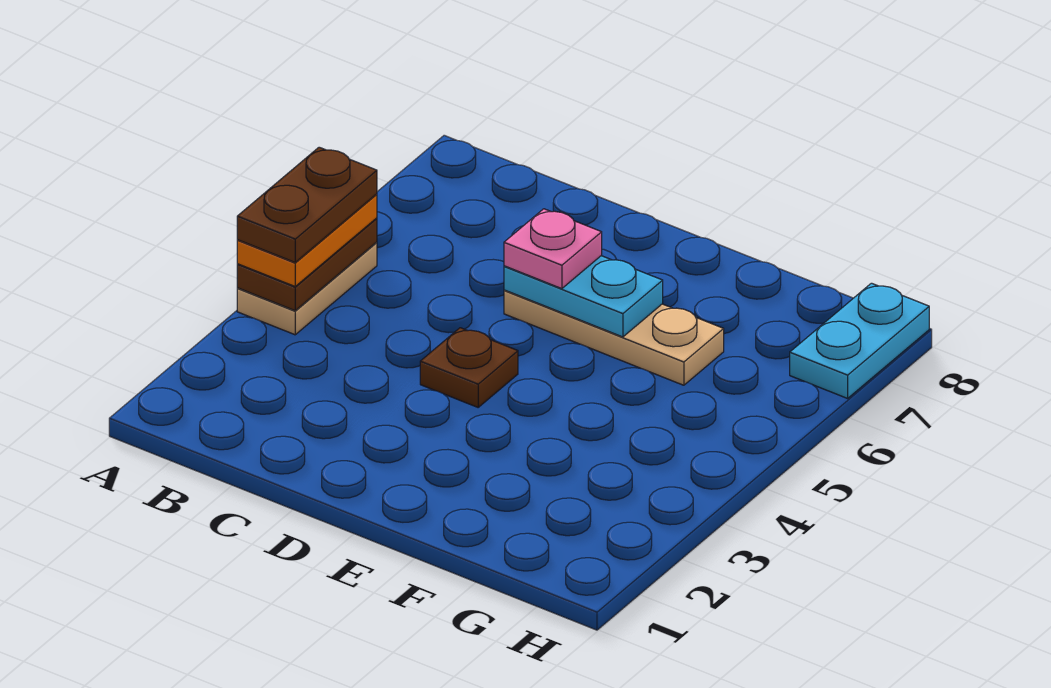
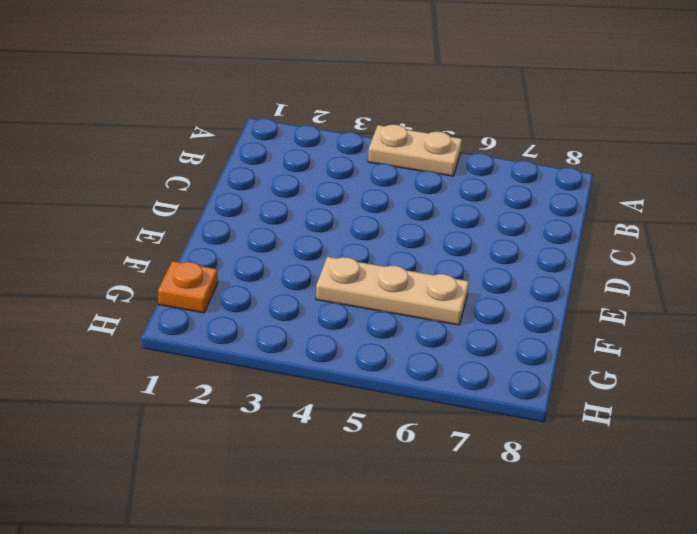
tan 1x3 plate [316,257,469,325] -> tan 1x3 plate turned to [504,290,724,385]
orange 1x1 plate [158,261,218,313] -> none
none -> brown 1x1 plate [420,328,518,407]
none -> cyan 1x2 plate [790,283,929,398]

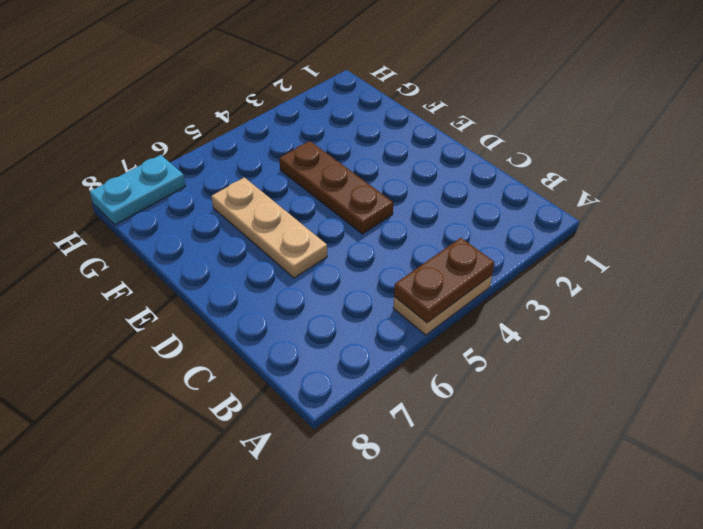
brown 1x3 plate [279,141,393,234] -> brown 1x1 plate [420,328,518,407]
none -> cyan 1x2 plate [504,256,663,337]
none -> orange 1x2 plate [237,194,377,286]

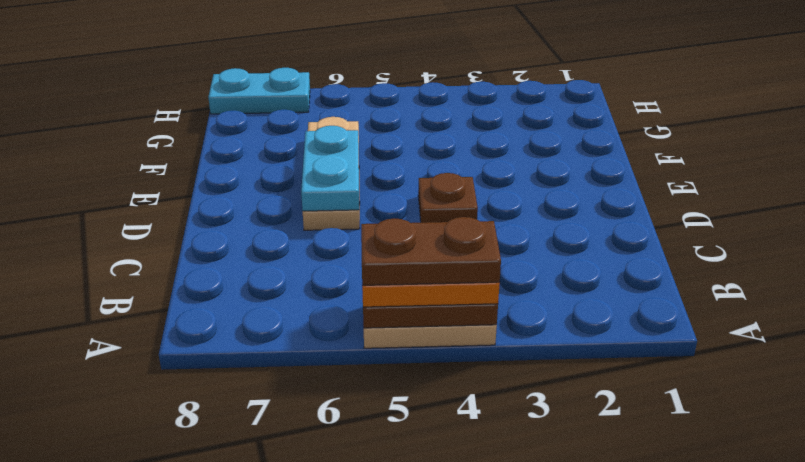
none -> pink 1x1 plate [504,209,602,289]

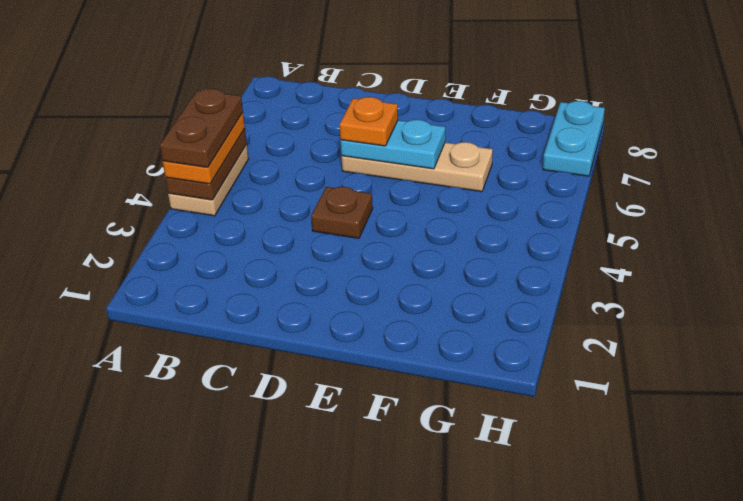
orange 1x1 plate [339,97,398,146] -> pink 1x1 plate [504,209,602,289]

